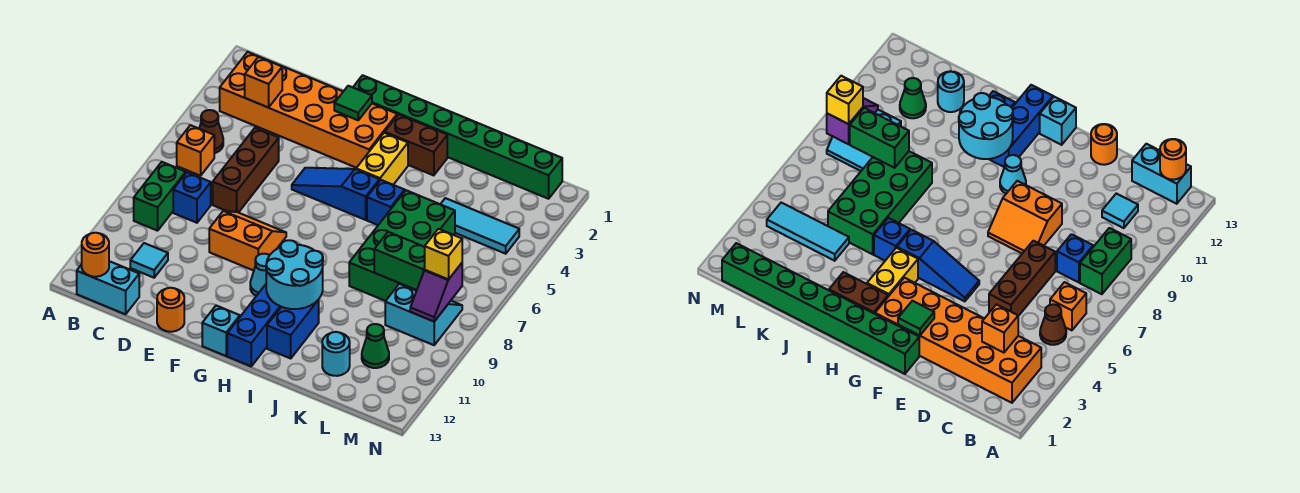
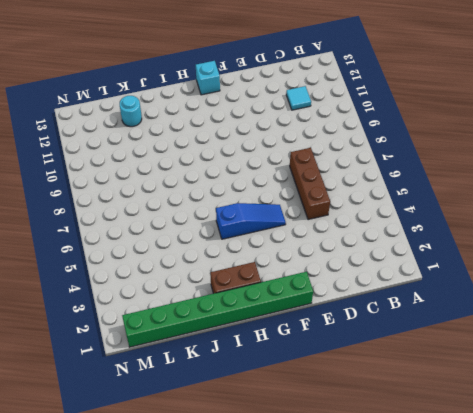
none -> orange 2x6 brick [220,52,397,168]
none -> brown 1x1 cone [199,110,223,153]
none -> orange 1x1 brick [177,125,214,176]
none -> green 1x2 brick [134,162,186,231]

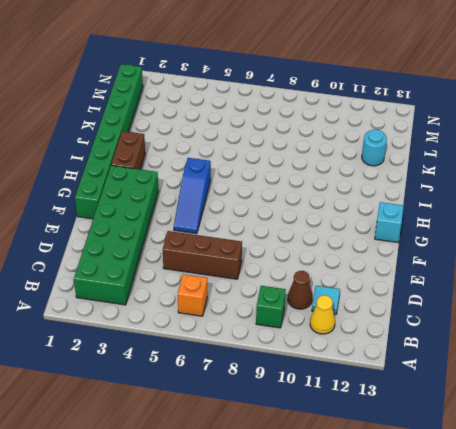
green 2x6 brick [74,166,159,305] -> orange 2x6 brick [220,52,397,168]
green 1x1 brick [256,286,286,328] -> green 1x2 brick [134,162,186,231]
yellow 1x1 cone [310,295,335,334] -> none
brown 1x1 cone [288,271,312,309] -> brown 1x1 cone moved to [199,110,223,153]
none -> cyan 1x2 brick [77,261,139,314]
none -> blue 1x1 brick [173,172,211,223]
none -> orange 2x2 slope [209,211,286,271]
none -> orange 1x1 round brick [157,288,184,332]

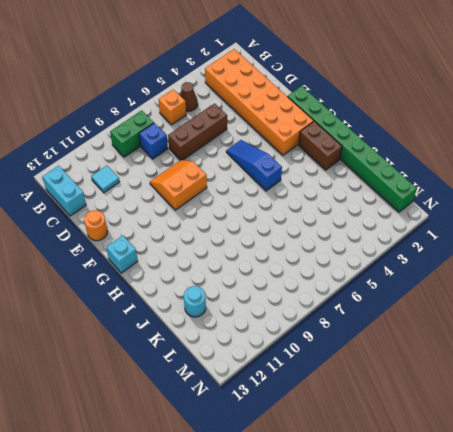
orange 2x2 slope [150,160,207,210] -> orange 2x2 slope turned to [209,211,286,271]
none -> cyan 1x1 cone [250,254,270,296]
none -> yellow 1x2 brick [356,133,408,185]
none -> blue 1x3 brick [227,284,281,366]
none -> blue 1x1 brick [367,180,405,225]

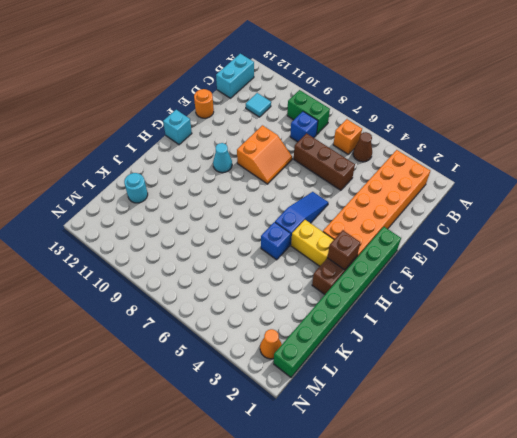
brown 1x1 brick [327,230,360,270] -> none
orange 1x1 cone [260,329,282,359] -> none
none -> blue 1x3 brick [227,284,281,366]
none -> blue 1x2 brick [267,300,319,358]
none -> green 2x4 brick [349,190,455,301]
none -> cyan 1x3 tile [441,198,519,254]

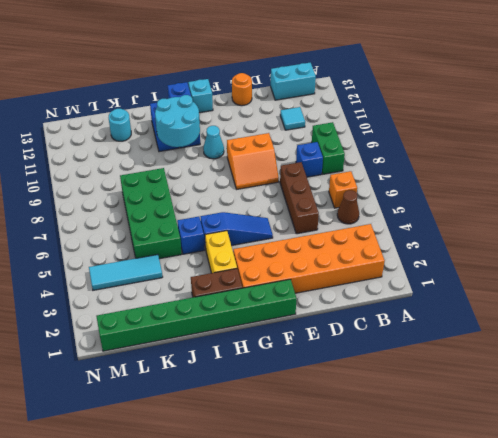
none -> cyan 2x2 slope [385,284,462,345]
none -> green 1x1 cone [362,324,389,368]
none -> orange 1x1 round brick [82,233,109,277]
none -> orange 1x1 brick [245,57,282,108]

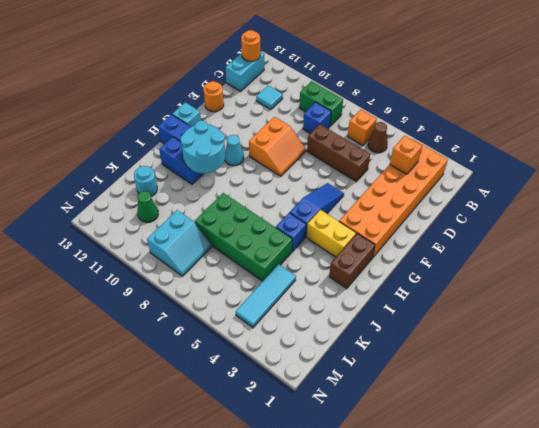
none -> green 1x8 brick [353,75,562,199]
none -> green 1x1 tile [334,86,372,120]
none -> green 1x2 brick [374,232,425,290]
none -> purple 1x2 slope [410,263,462,321]

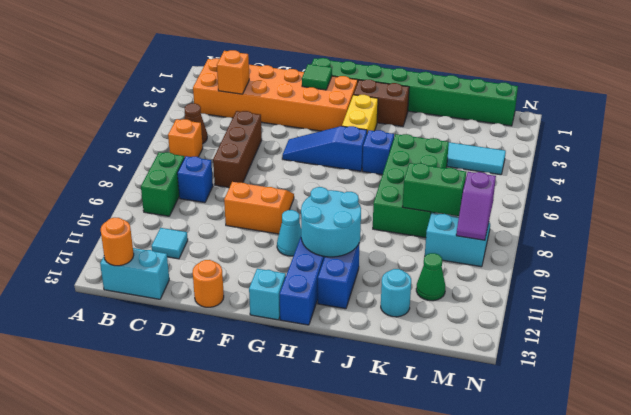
none -> yellow 1x1 brick [425,229,462,279]

